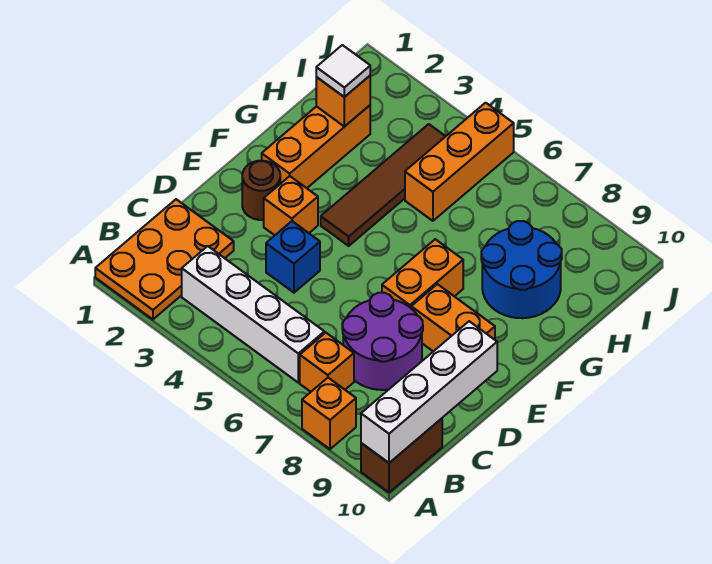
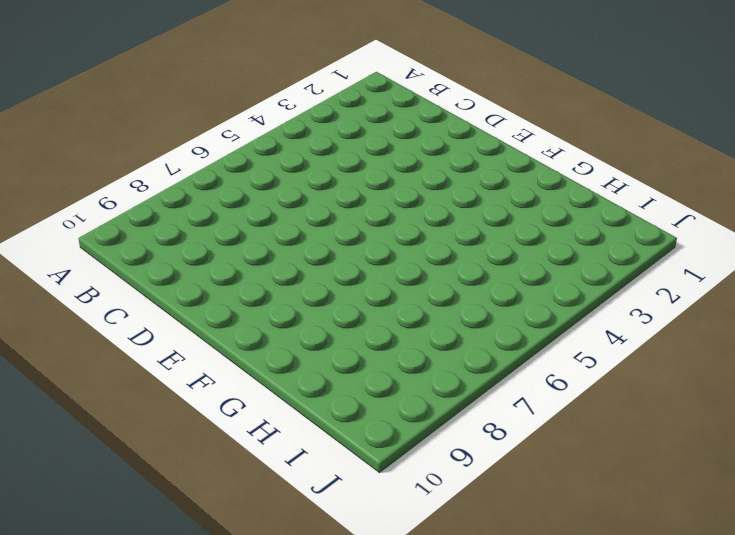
none -> orange 2x3 plate [95,199,234,319]
none -> orange 1x1 brick [302,378,356,449]
none -> brown 1x2 brick [361,418,442,492]

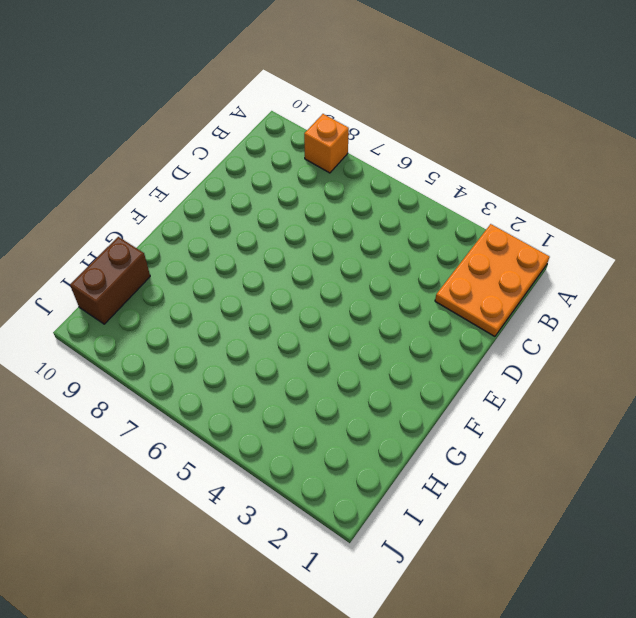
brown 1x2 brick [70,237,150,324] -> brown 1x2 brick moved to [361,418,442,492]
none -> white 1x4 brick [182,246,324,382]
none -> orange 1x1 brick [300,333,354,392]
none -> purple 2x2 round brick [342,293,423,390]

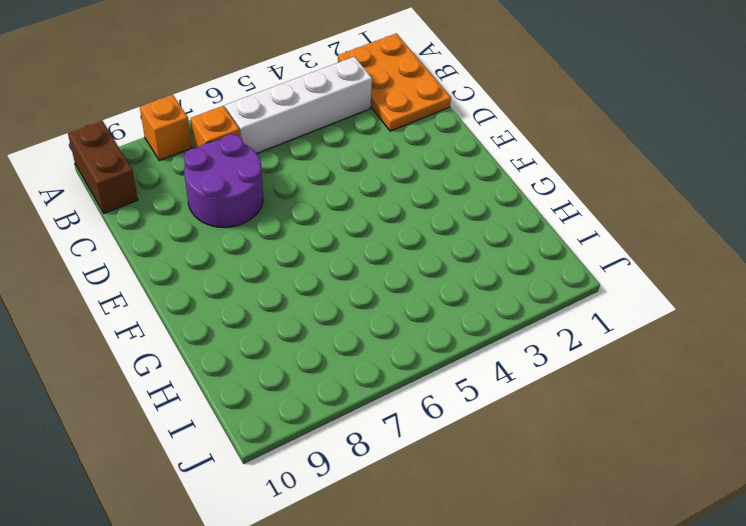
none -> blue 1x1 brick [266,221,320,293]
none -> brown 1x1 round brick [242,161,280,220]
none -> orange 1x1 brick [264,176,318,235]

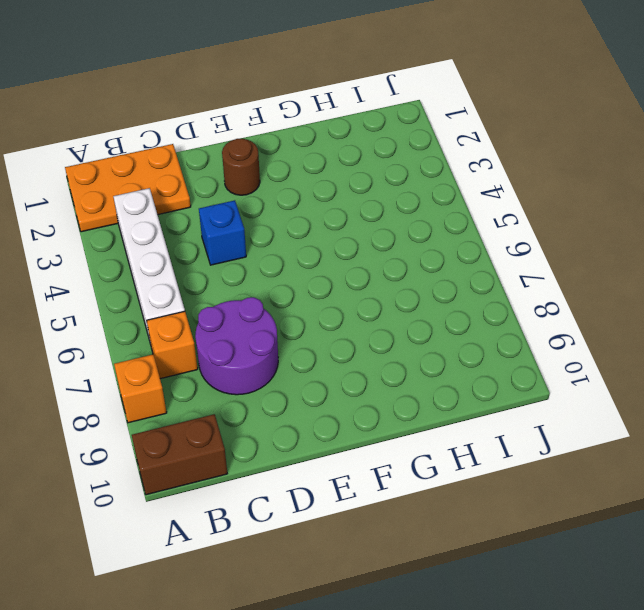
none -> orange 1x1 brick [264,176,318,235]
none -> orange 1x2 brick [382,239,463,308]
none -> orange 1x2 brick [411,284,495,351]

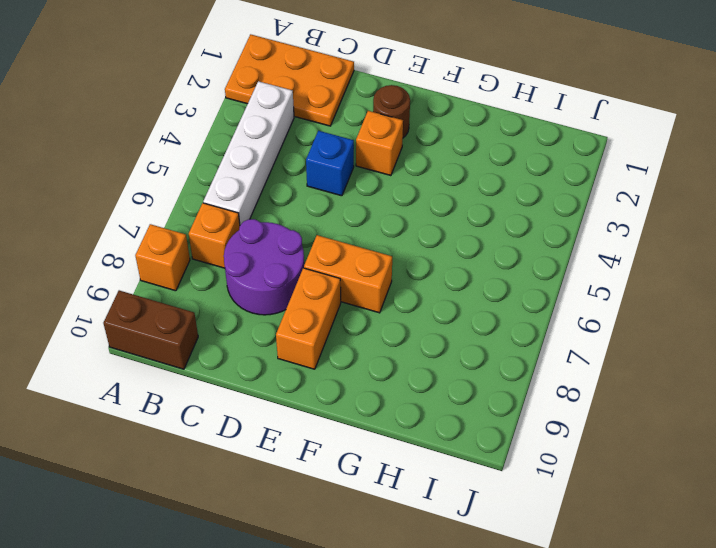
none -> orange 1x3 brick [262,105,370,188]
none -> brown 1x4 tile [321,124,446,246]
none -> blue 2x2 round brick [481,221,562,318]

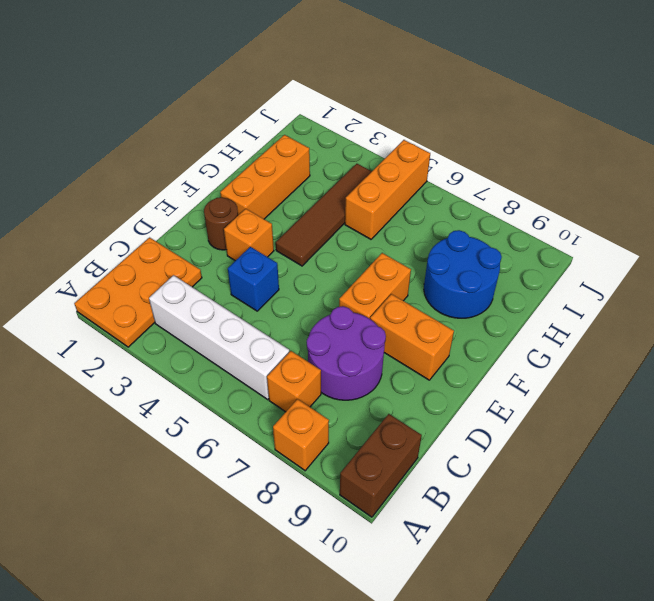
none -> white 1x4 brick [361,321,497,463]
none -> orange 1x1 brick [316,76,370,127]
none -> white 1x1 tile [316,45,370,97]

